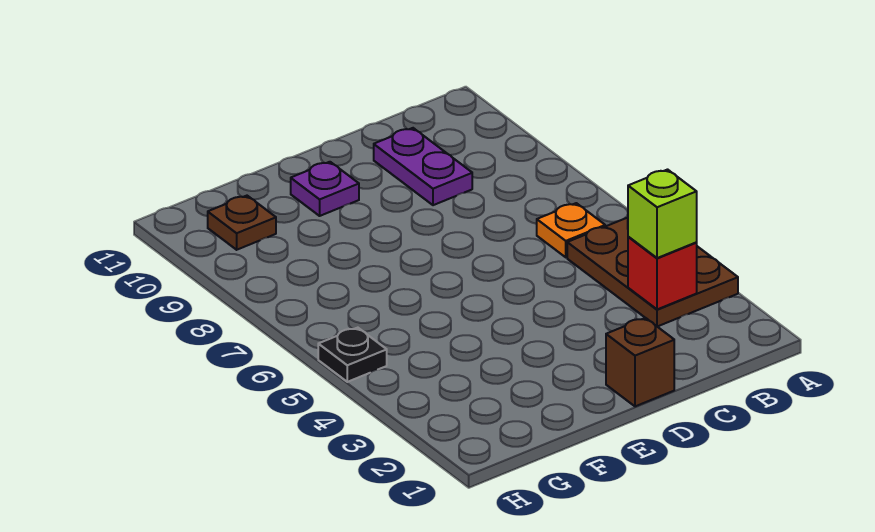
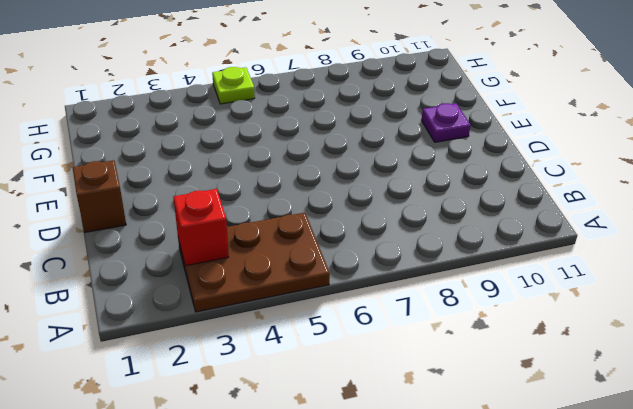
lime 1x1 plate [212,67,255,104] -> black 1x1 plate [318,328,387,382]
none -> orange 1x1 plate [537,203,605,257]
none -> purple 1x2 plate [374,128,472,205]

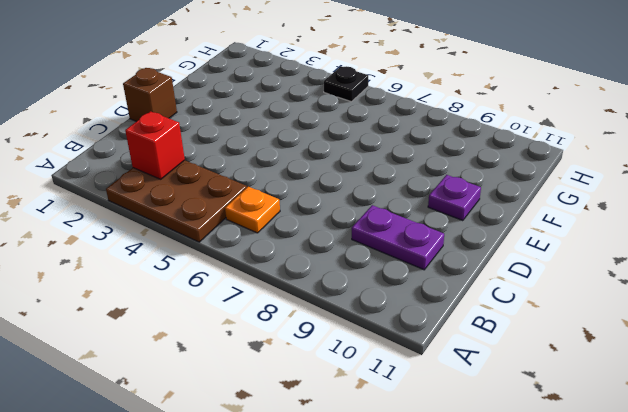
none -> brown 1x1 plate [208,196,276,250]
none -> lime 1x1 brick [628,170,697,258]

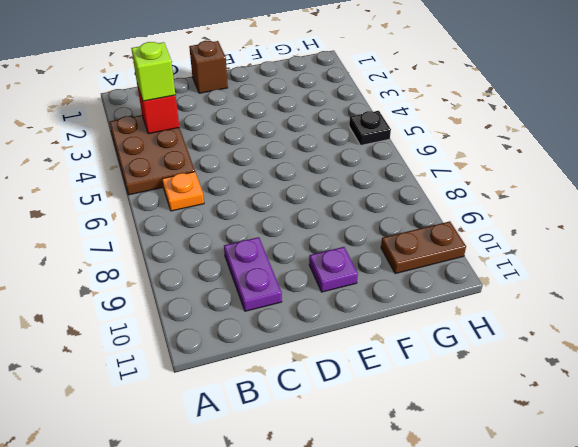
brown 1x2 plate [381,221,466,274] -> brown 1x1 plate [208,196,276,250]

